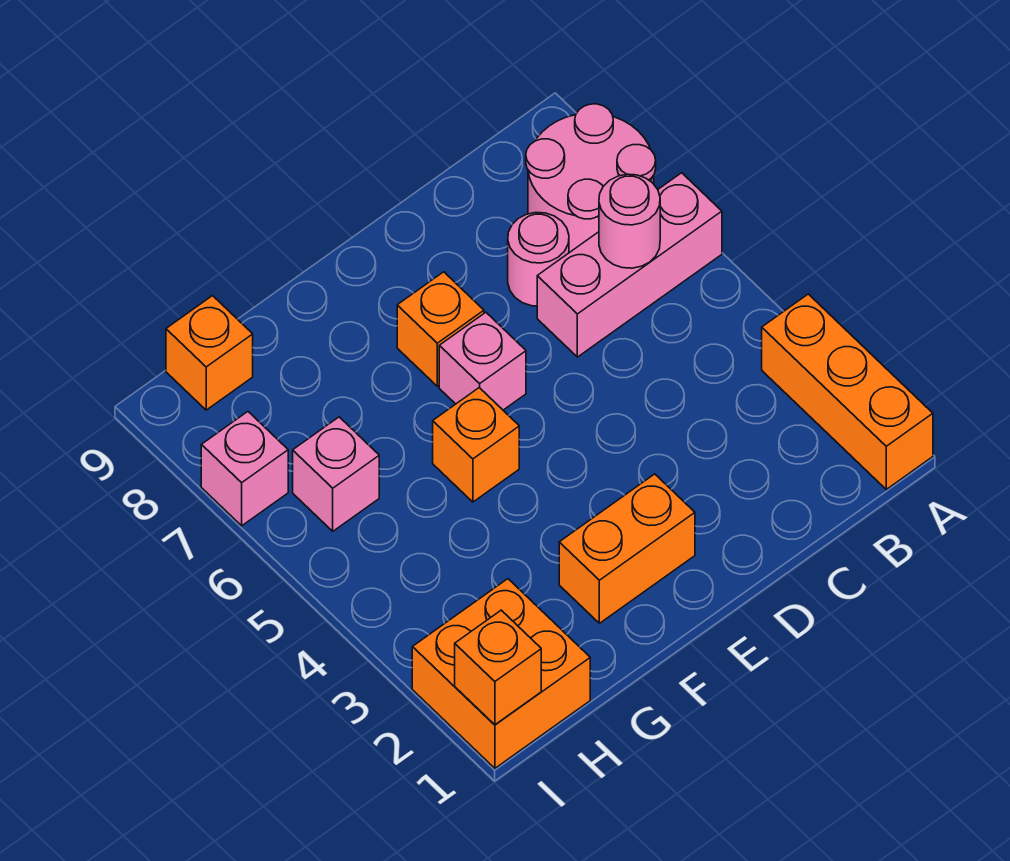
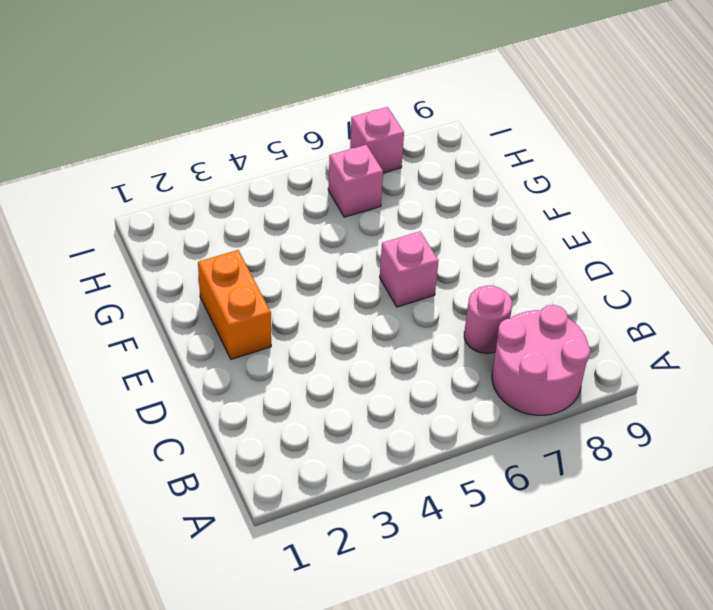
none -> orange 1x3 brick [762,294,933,489]
none -> pink 1x3 brick [537,173,722,357]
none -> orange 1x1 brick [397,272,484,386]

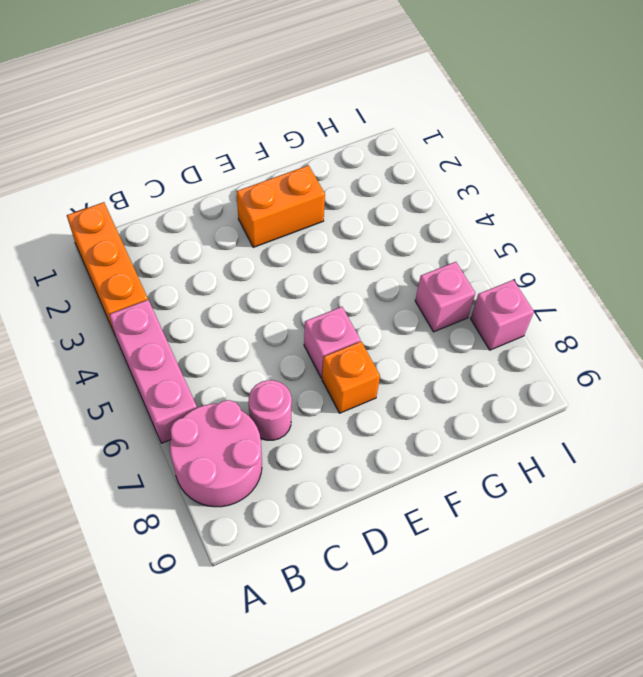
pink 1x3 brick [109,300,197,443] -> pink 1x3 brick turned to [537,173,722,357]
none -> orange 1x1 brick [433,388,519,502]
none -> orange 2x2 brick [412,579,590,768]
none -> orange 1x1 brick [166,296,253,410]

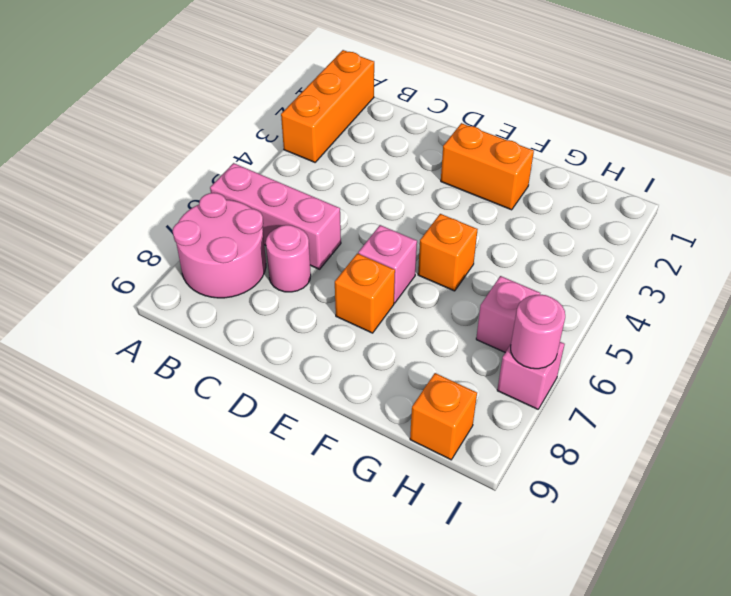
pink 1x1 round brick [511,295,565,369] -> pink 1x1 round brick moved to [599,174,660,268]
none -> orange 2x2 brick [412,579,590,768]
none -> orange 1x1 brick [455,610,541,725]

